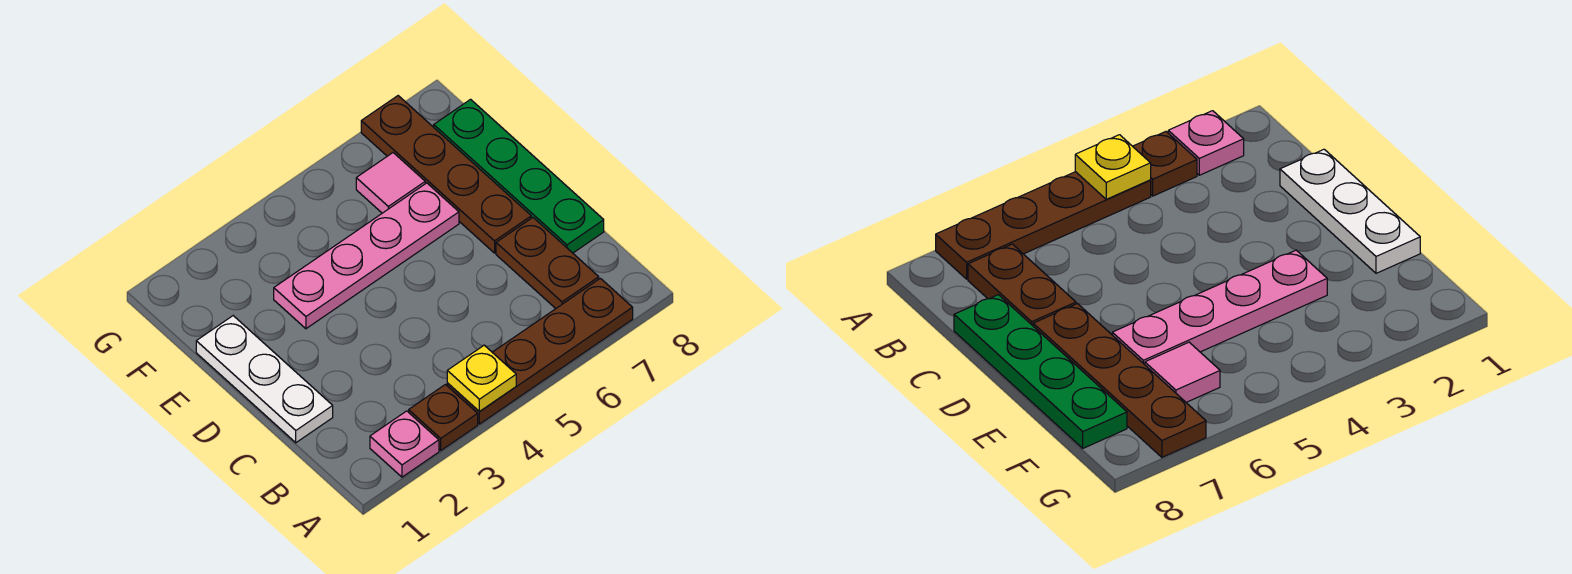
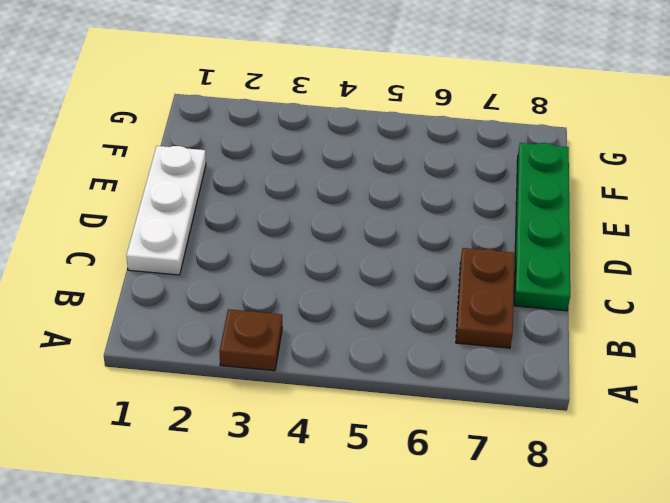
none -> pink 1x1 plate [370,411,439,477]
none -> brown 1x4 plate [447,278,633,424]

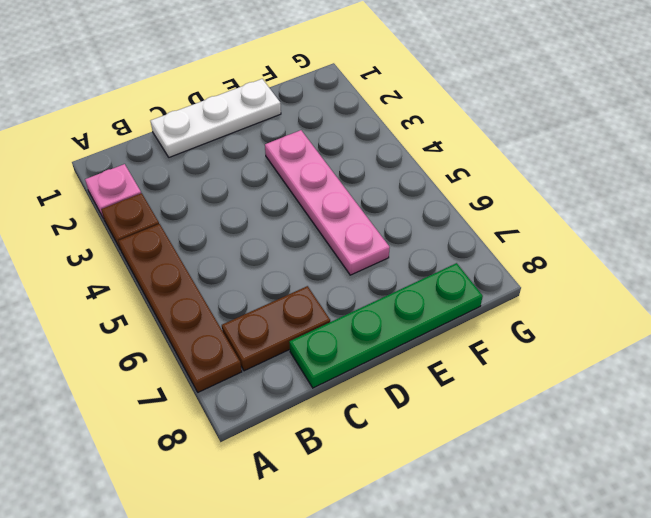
none -> brown 1x4 plate [361,96,531,253]
none -> pink 1x1 tile [356,153,425,213]

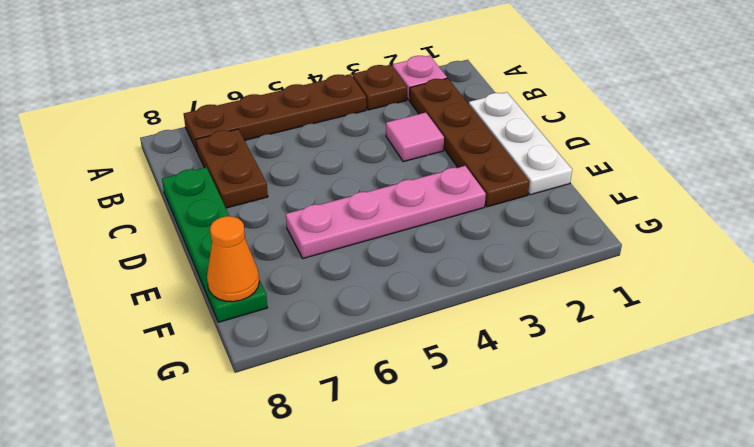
brown 1x4 plate [410,78,530,207] -> brown 1x4 plate moved to [361,96,531,253]
pink 1x1 tile [386,113,444,162] -> pink 1x1 tile moved to [356,153,425,213]
orange 1x1 cone [207,216,259,302] -> none
none -> yellow 1x1 plate [447,345,516,412]

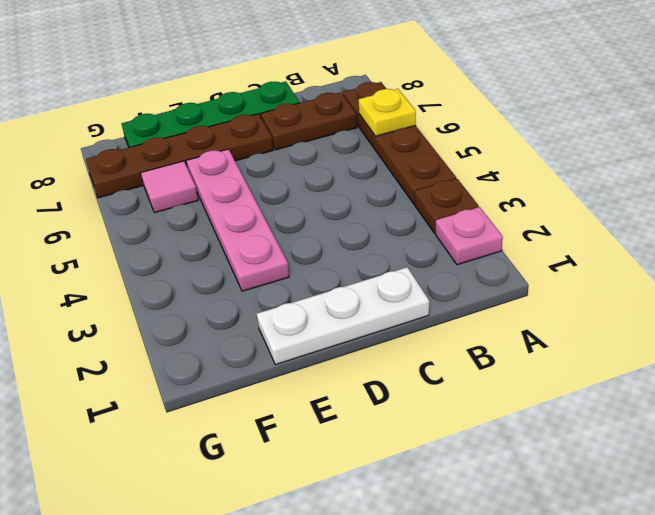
yellow 1x1 plate [359,89,416,136] -> yellow 1x1 plate moved to [447,345,516,412]

